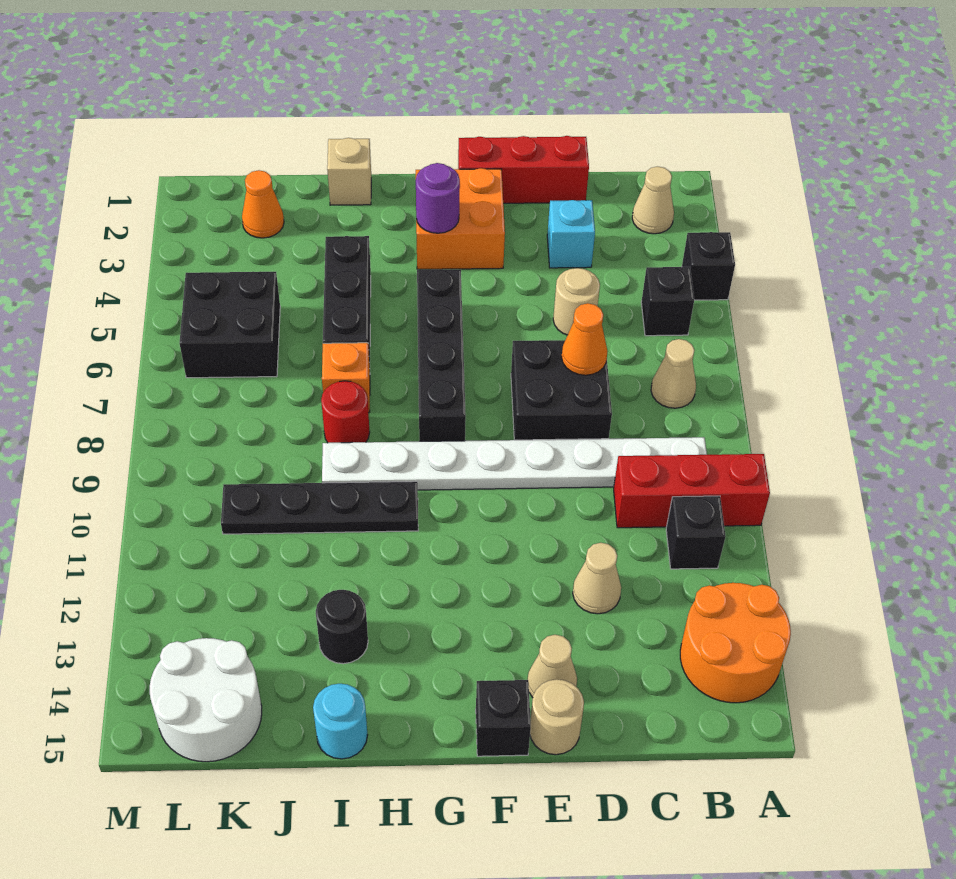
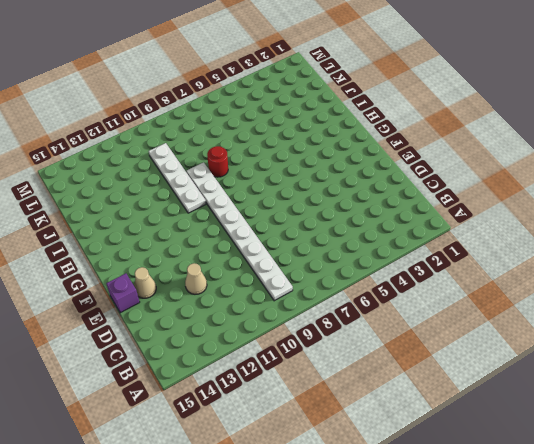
purple 1x1 brick [106,273,140,313] -> tan 1x1 round brick [530,679,584,755]
white 1x4 plate [149,143,206,213] -> black 1x4 plate [221,481,418,534]
none -> black 1x1 brick [682,232,735,300]
none -> red 1x3 brick [614,454,770,528]
none -> orange 2x2 round brick [680,582,791,703]
none -> tan 1x1 cone [632,167,674,234]

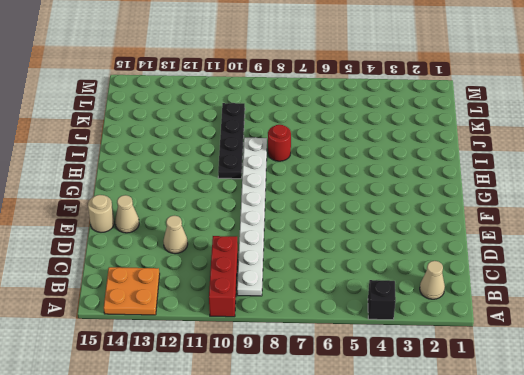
orange 2x2 plate [104,267,160,315] -> orange 2x2 round brick [680,582,791,703]
none -> black 1x1 brick [641,267,694,336]
none -> tan 1x1 cone [651,339,696,408]
none -> black 1x1 brick [666,496,726,569]
none -> red 1x3 brick [458,136,589,203]

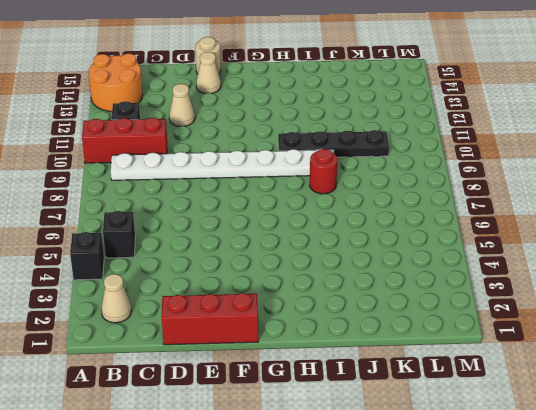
none -> tan 1x1 cone [651,339,696,408]
none -> cyan 1x1 brick [547,200,595,268]
none -> tan 1x1 round brick [553,268,600,335]
none -> black 2x2 brick [511,340,612,440]

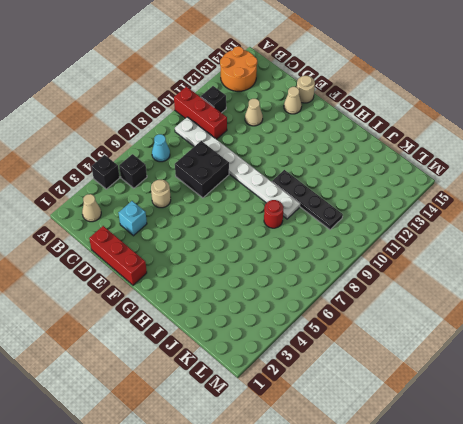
cyan 1x1 cone [152,134,170,162] -> tan 1x1 cone [651,339,696,408]
none -> orange 2x2 brick [416,168,505,269]
none -> black 1x1 brick [476,680,531,756]
none -> black 1x4 brick [417,269,466,441]
none -> tan 1x1 brick [327,138,371,205]

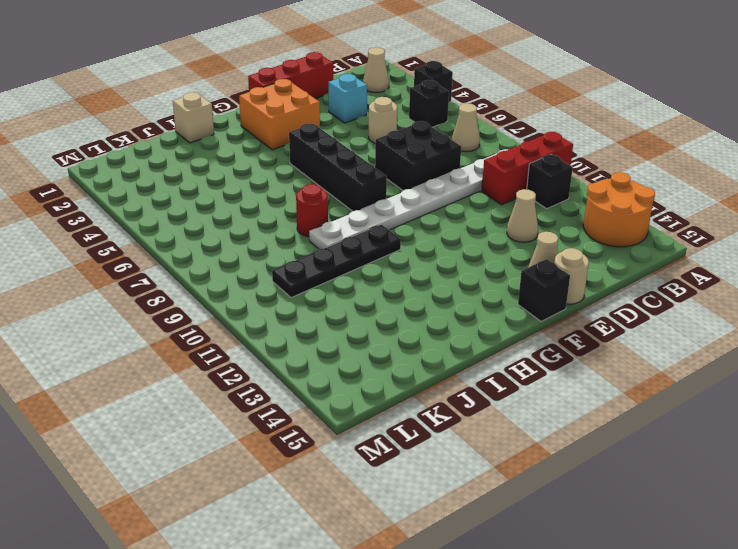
none -> black 1x3 brick [323,236,371,368]
none -> orange 1x1 brick [322,343,370,413]
none -> black 1x1 round brick [316,590,368,664]
none -> cyan 1x1 round brick [313,684,367,759]

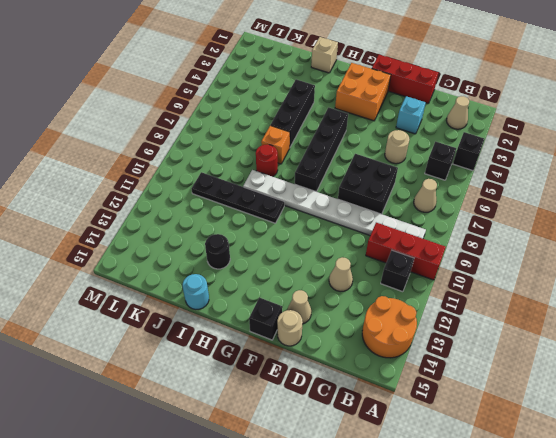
none -> orange 1x1 cone [242,170,284,238]
none -> black 2x2 brick [180,272,280,378]
none -> white 2x2 round brick [150,638,262,762]
none -> orange 1x1 cone [562,303,608,375]

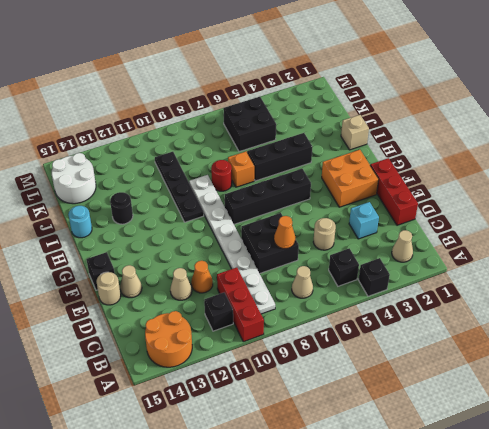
orange 1x1 cone [191,261,213,293] -> orange 1x1 cone moved to [242,170,284,238]
none -> purple 1x1 round brick [416,163,460,233]

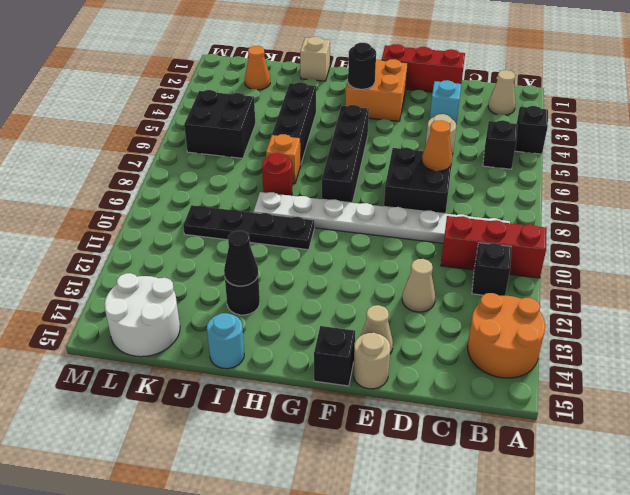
black 1x1 round brick [348,43,376,89] -> purple 1x1 round brick [416,163,460,233]
black 1x1 cone [224,231,258,286] -> none
none -> tan 1x1 cone [651,339,696,408]

